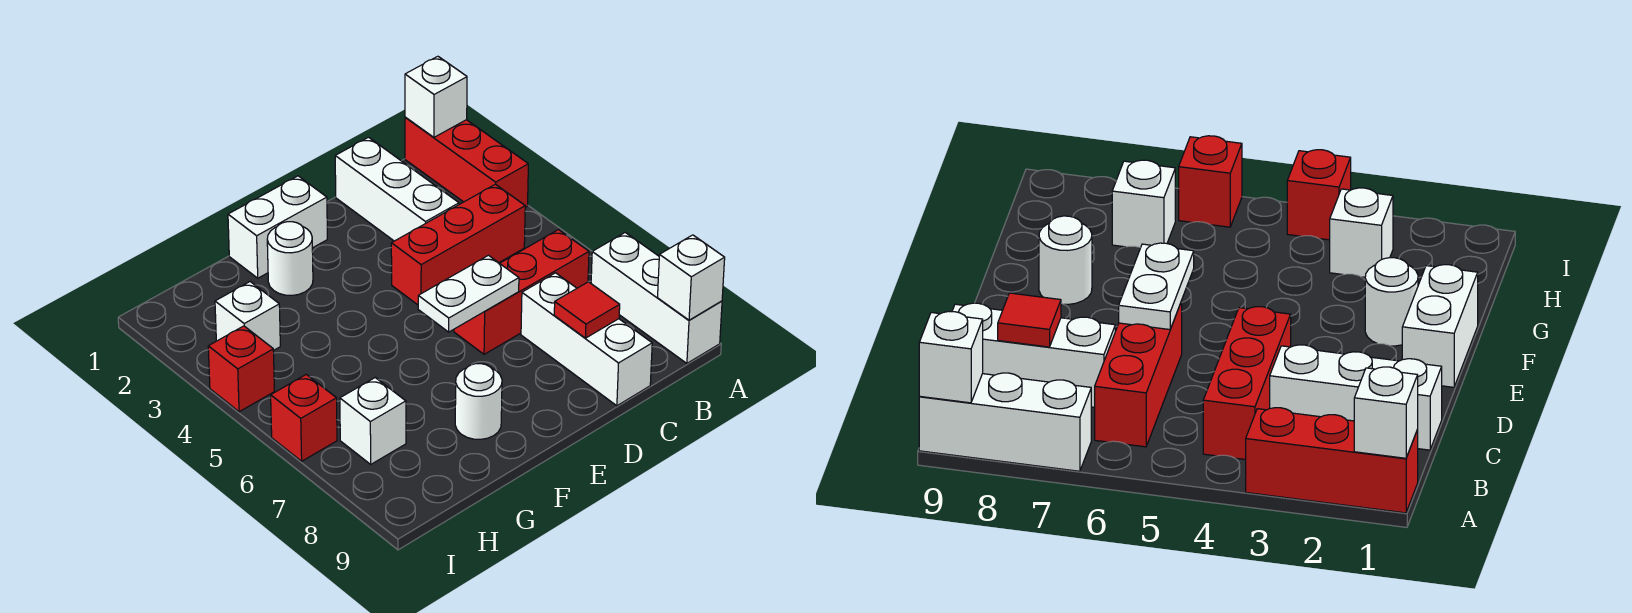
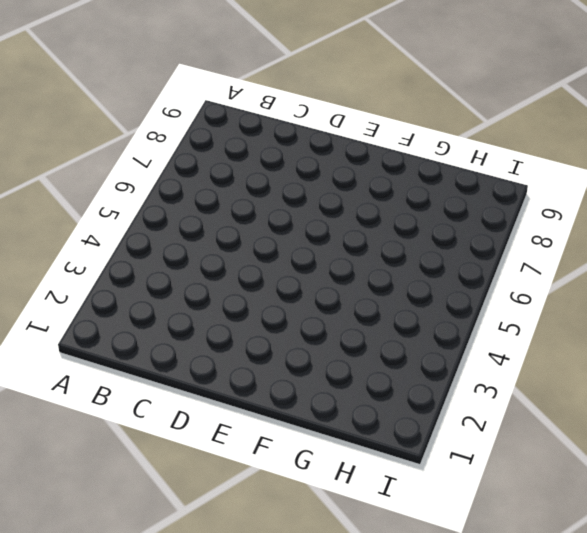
none -> red 1x3 brick [405,117,528,207]
none -> white 1x3 brick [591,233,722,363]
none -> red 1x3 brick [391,184,525,305]

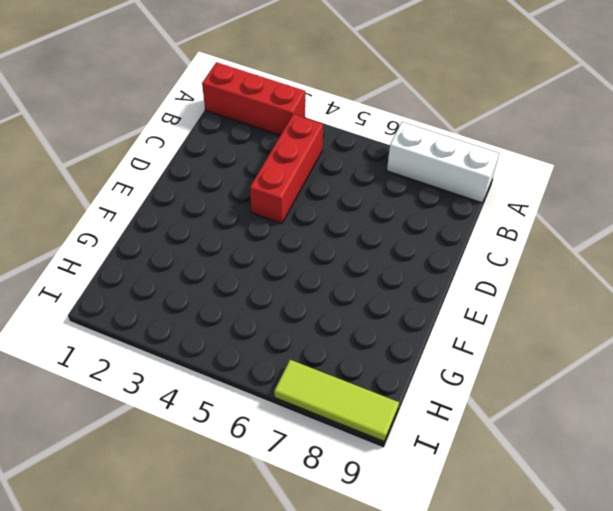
lime 1x3 tile [274,360,399,441] -> none
none -> red 1x3 brick [454,230,589,354]
none -> white 1x3 brick [335,137,459,241]
none -> white 1x3 brick [521,273,652,406]

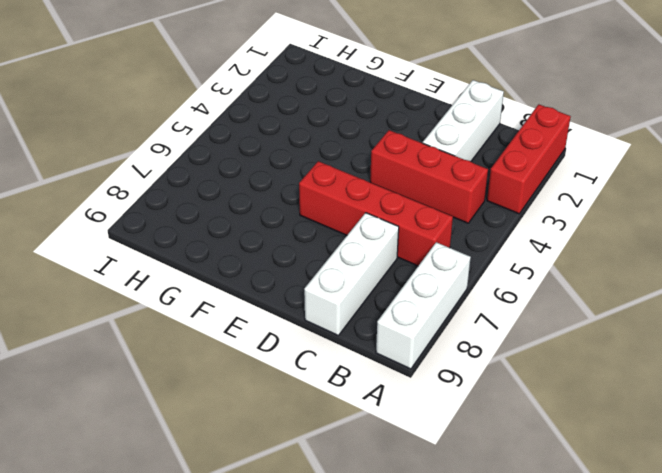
red 1x4 brick [299,161,453,266] -> red 1x3 brick [454,230,589,354]
none -> white 1x2 brick [228,176,327,278]
none -> white 1x1 round brick [267,222,313,295]
none -> white 1x1 round brick [455,364,502,439]

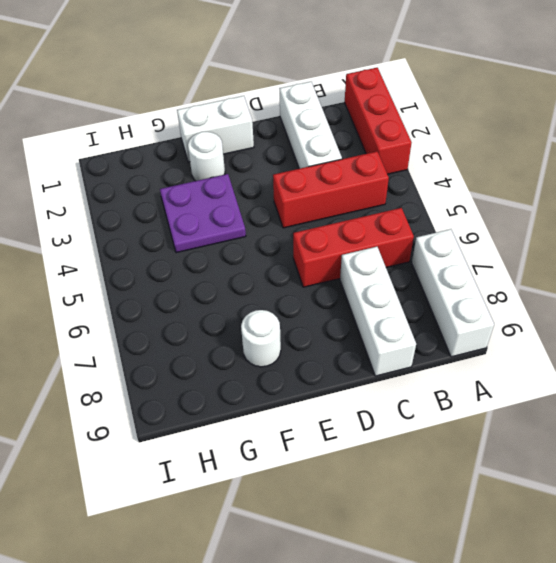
purple 2x2 plate [160,174,246,253] -> none
none -> white 1x1 brick [215,282,280,351]
none -> white 1x1 brick [340,378,406,464]
none -> red 1x1 brick [208,326,274,412]

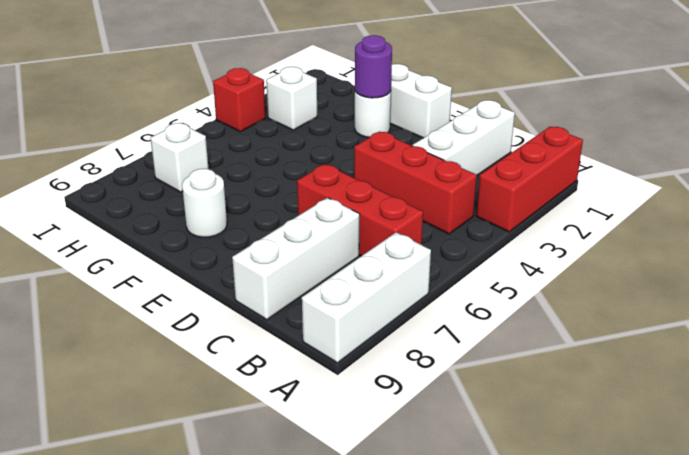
purple 1x1 round brick [355,35,392,98] -> none
none -> red 1x1 brick [271,374,337,461]
none -> white 1x1 brick [405,56,467,137]
none -> white 1x1 brick [658,235,725,320]

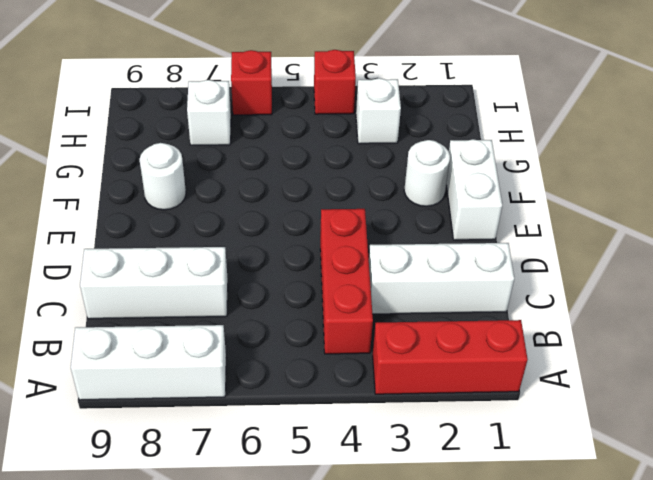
none -> red 1x3 brick [454,230,589,354]
none -> white 1x1 brick [405,56,467,137]
none -> white 1x1 brick [658,235,725,320]

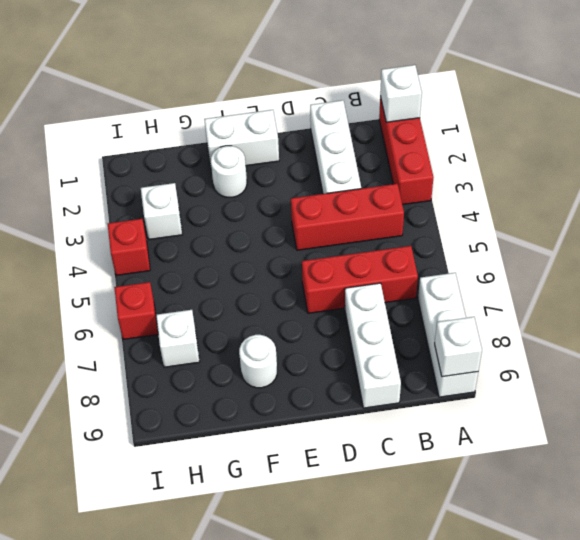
none -> red 1x1 tile [554,282,620,338]
none -> white 1x2 plate [418,255,519,332]

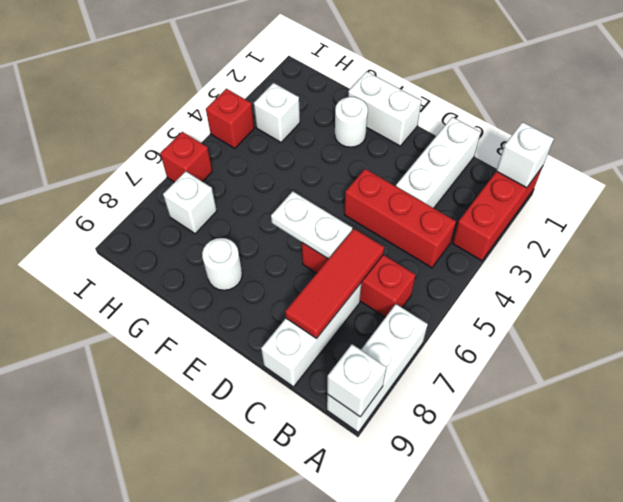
red 1x3 tile [285,229,384,338] -> red 1x1 tile [554,282,620,338]

